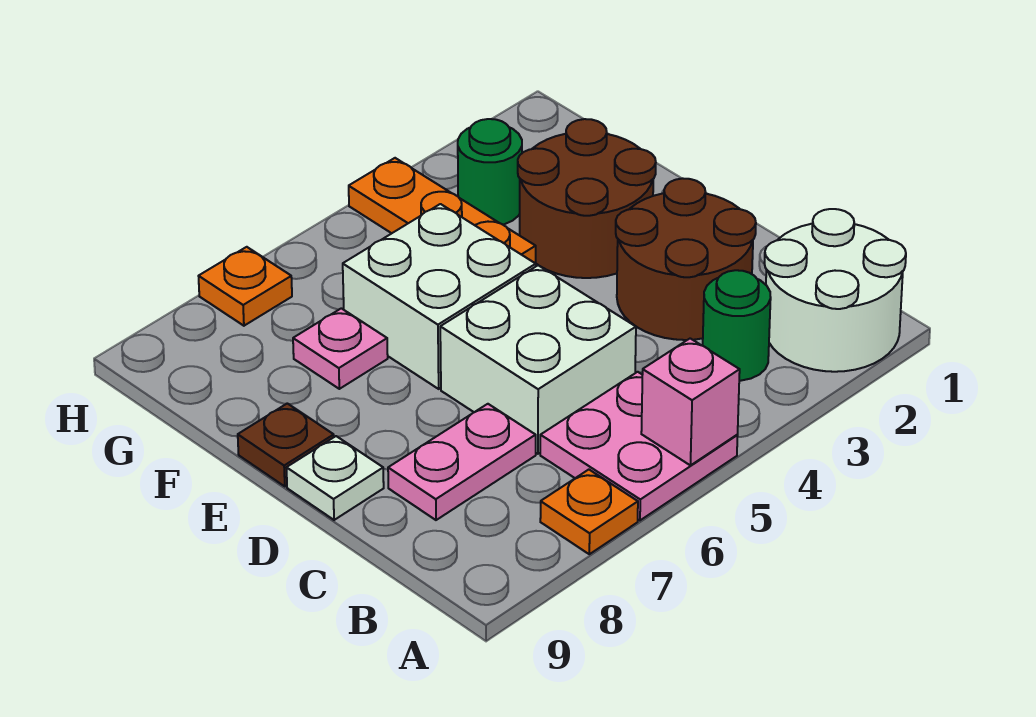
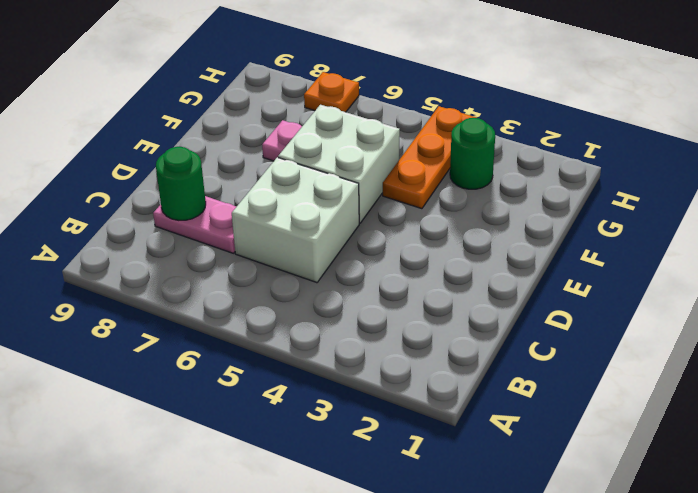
green 1x1 round brick [156,147,206,220] -> green 1x1 round brick moved to [703,270,771,381]
none -> white 2x2 round brick [764,209,906,372]
none -> pink 2x2 plate [540,372,738,520]
none -> orange 1x1 plate [540,470,638,554]

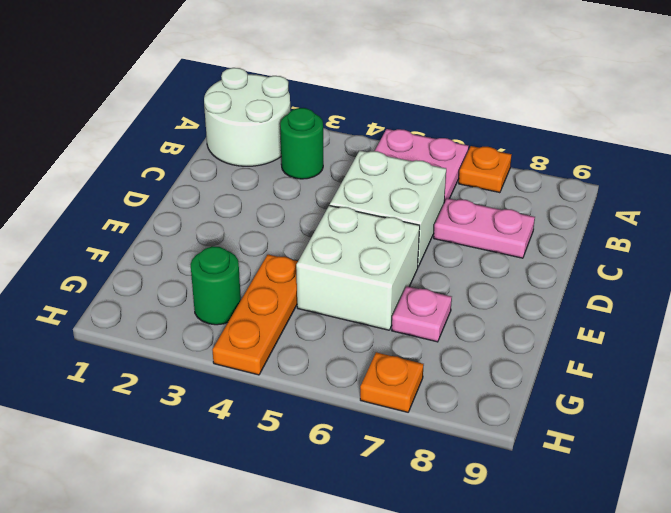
none -> brown 2x2 round brick [616,178,756,340]
none -> white 1x1 plate [287,436,384,520]
none -> brown 2x2 round brick [518,119,656,278]

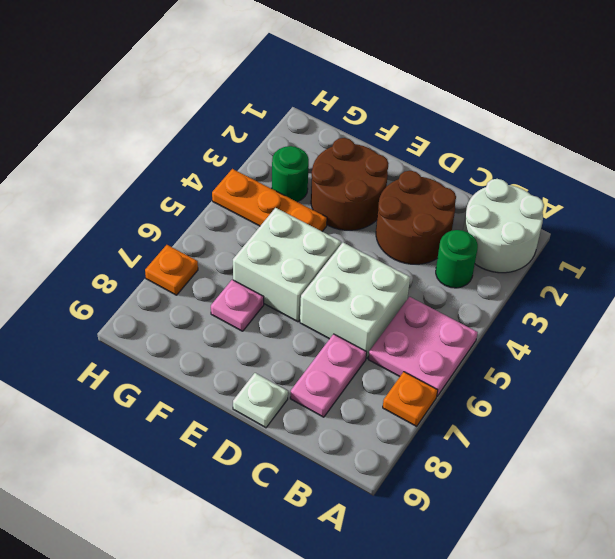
none -> brown 1x1 plate [238,403,334,486]
none -> pink 1x1 brick [641,338,740,465]

